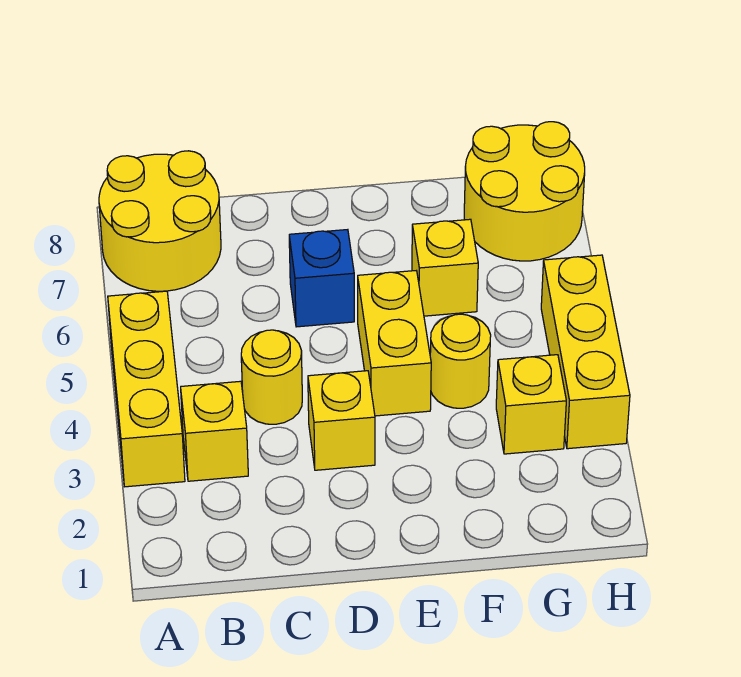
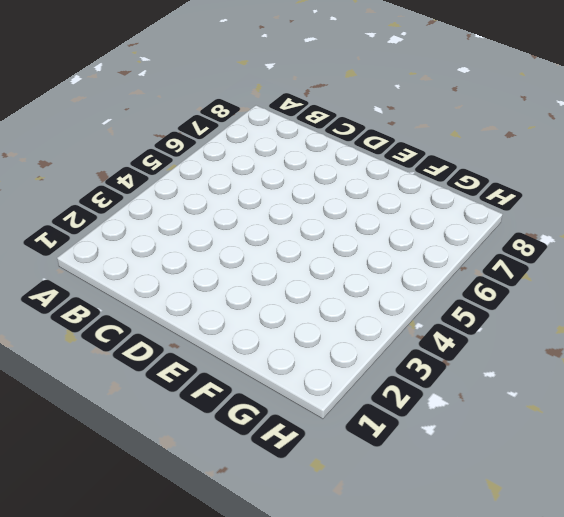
none -> yellow 1x3 brick [108,291,185,487]
none -> yellow 2x2 round brick [99,151,221,291]
none -> yellow 1x1 brick [181,381,248,481]

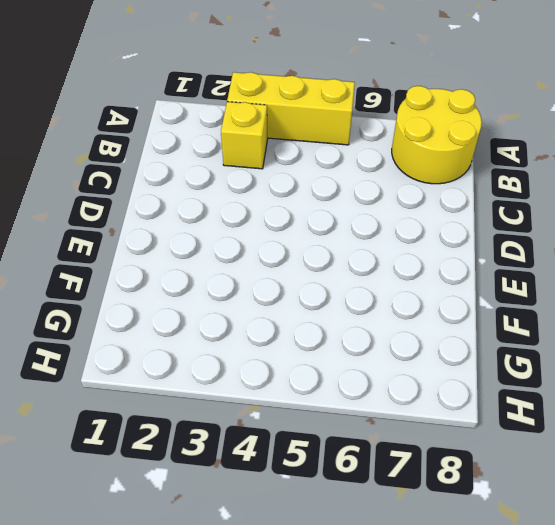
none -> yellow 1x1 round brick [241,330,302,424]
none -> yellow 1x1 brick [308,371,375,470]
none -> blue 1x1 brick [289,230,354,327]

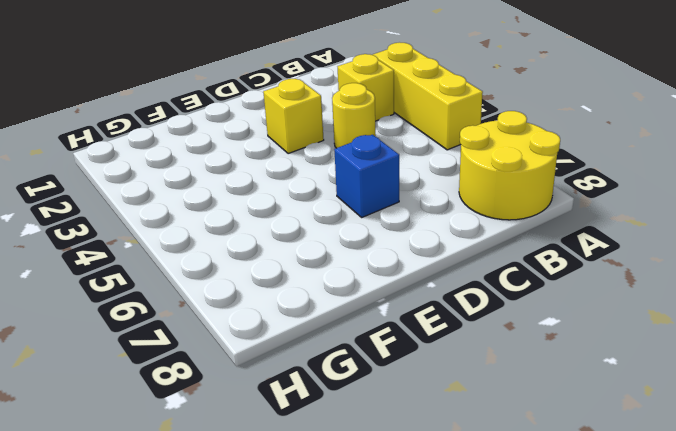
none -> yellow 1x2 brick [358,271,431,416]
none -> yellow 1x1 round brick [430,314,491,408]
none -> yellow 1x1 brick [412,219,478,316]

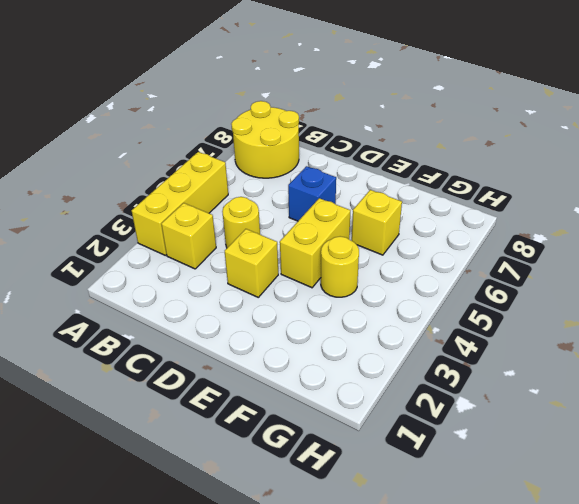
none -> yellow 1x1 brick [496,355,566,454]
none -> yellow 2x2 round brick [464,122,585,261]
none -> yellow 1x3 brick [541,255,630,449]

